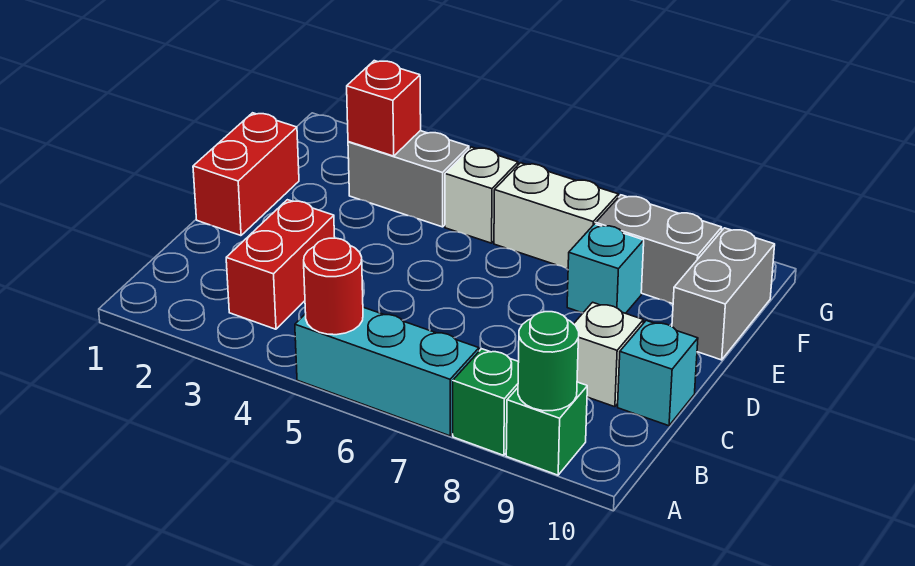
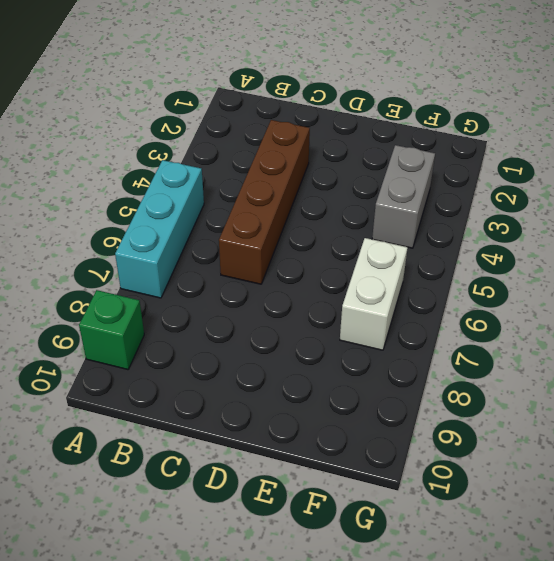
brown 1x4 brick [219,120,310,284] -> red 1x2 brick [226,200,335,329]
none -> green 1x1 brick [453,349,519,455]
none -> white 1x1 brick [574,302,643,407]
none -> cyan 1x1 brick [618,321,698,426]

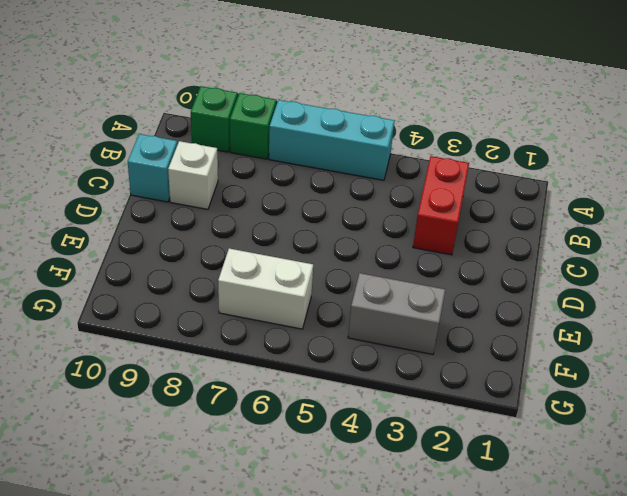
none -> red 1x2 brick [193,113,299,236]
none -> cyan 1x1 brick [567,224,644,313]
none -> grey 1x2 brick [672,228,775,360]

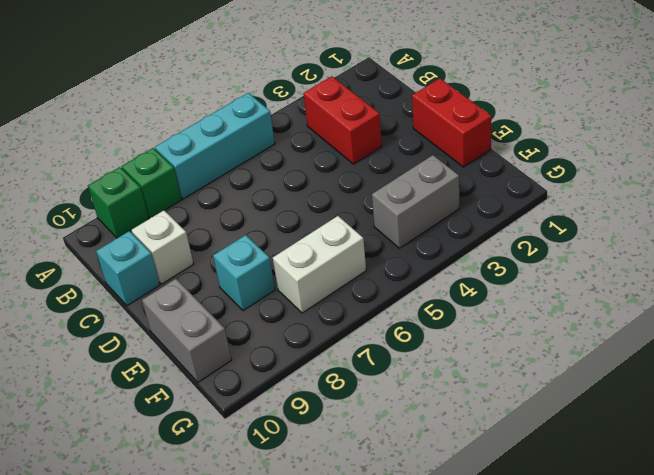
none -> white 1x1 brick [445,147,518,243]
none -> grey 1x2 brick [596,195,722,304]
none -> red 1x1 round brick [304,238,363,335]

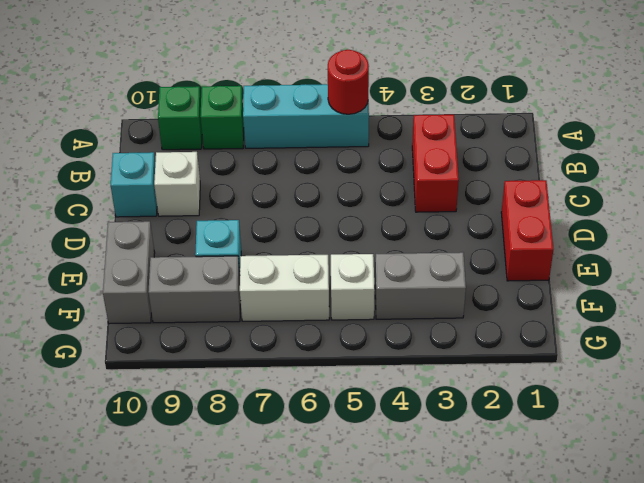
none -> green 1x1 round brick [518,312,579,411]
none -> red 1x1 brick [347,61,421,156]

